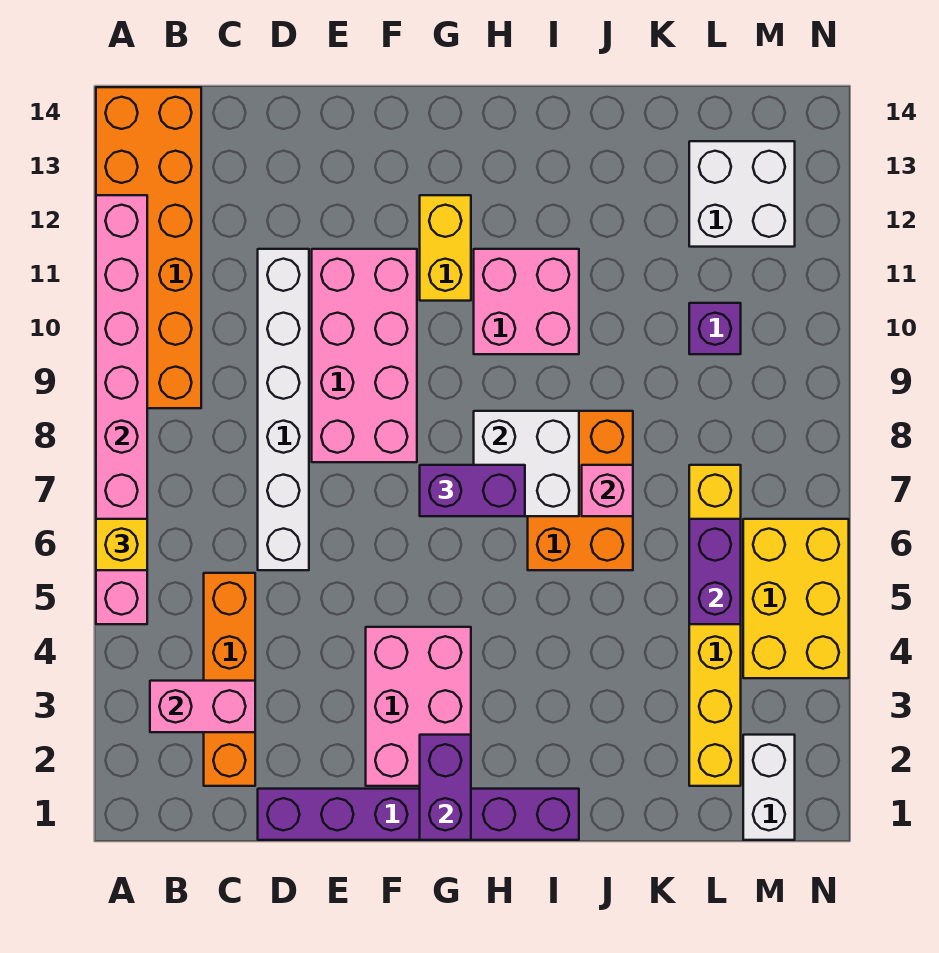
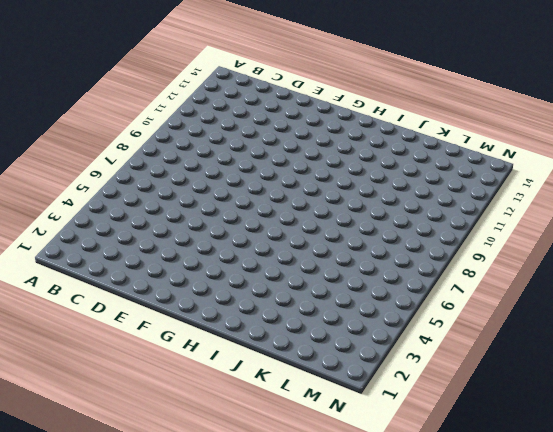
none -> orange 2x6 brick [96,87,201,408]
none -> orange 1x4 brick [204,573,255,786]
none -> purple 1x6 brick [258,789,579,840]

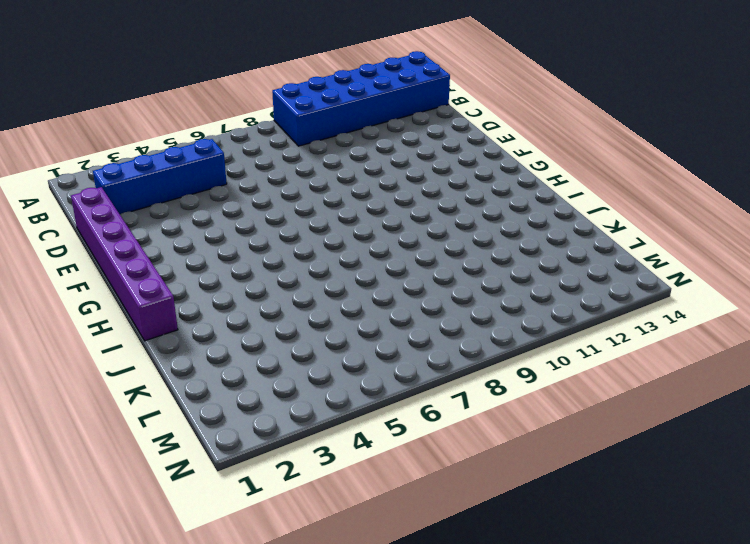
blue 2x6 brick [272,51,450,146] -> orange 2x6 brick [96,87,201,408]
blue 1x4 brick [93,139,227,214] -> orange 1x4 brick [204,573,255,786]
none -> white 1x6 brick [258,249,309,570]
none -> pink 2x4 brick [312,249,417,462]
none -> pink 2x3 brick [366,627,471,786]

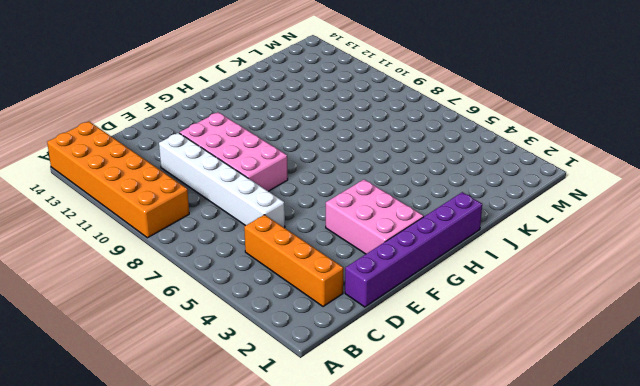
none -> yellow 1x2 brick [420,195,471,301]
none -> pink 2x2 brick [474,249,579,354]
none -> orange 2x3 brick [528,411,633,570]

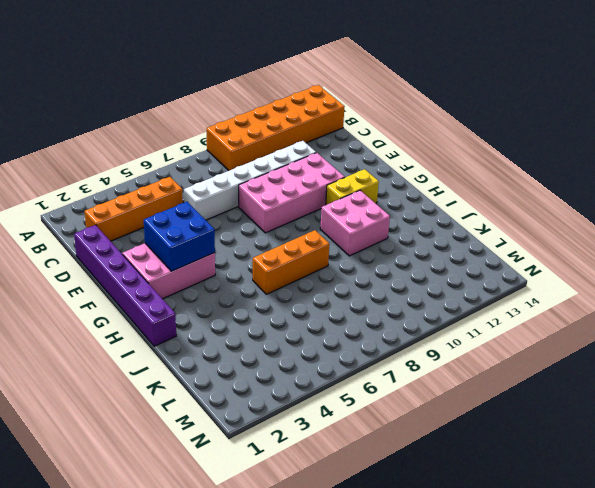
blue 2x2 brick [144,202,215,271] -> none
orange 1x3 brick [253,230,329,294] -> orange 2x3 brick [528,411,633,570]
none -> yellow 1x6 brick [689,465,741,786]
none -> purple 1x1 brick [689,303,741,354]
none -> white 2x2 brick [689,141,795,247]

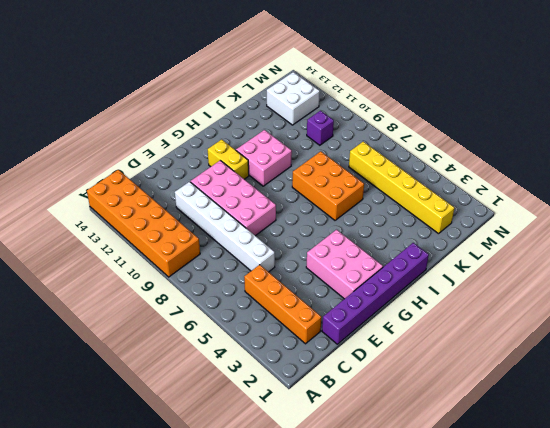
none -> white 1x2 brick [743,735,795,840]
none -> yellow 2x3 brick [743,519,849,678]
none -> pink 1x8 brick [96,195,147,624]

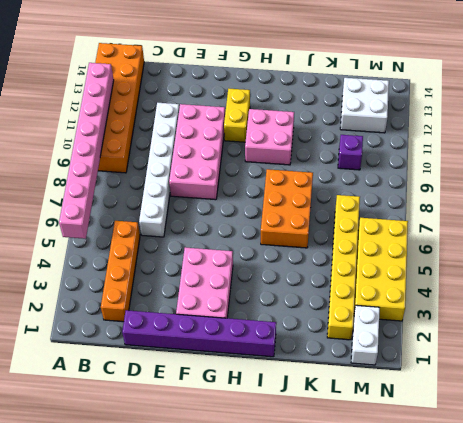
yellow 2x4 brick [354,218,408,321] -> yellow 2x3 brick [743,519,849,678]
none -> pink 1x2 brick [150,681,255,732]
none -> purple 1x2 brick [420,735,471,840]
none -> white 2x2 brick [474,411,579,516]

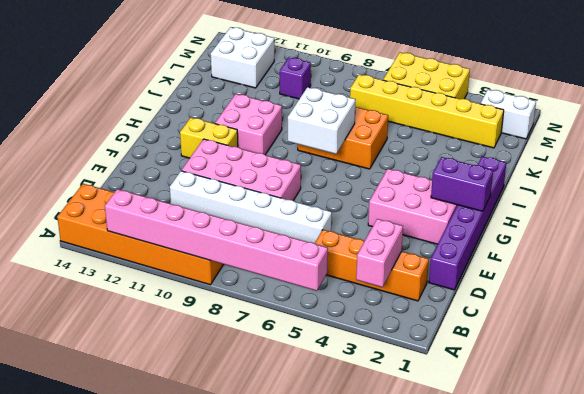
none -> pink 1x1 brick [582,465,633,516]
none -> purple 1x2 brick [689,519,741,624]
none -> yellow 1x1 brick [96,519,147,570]

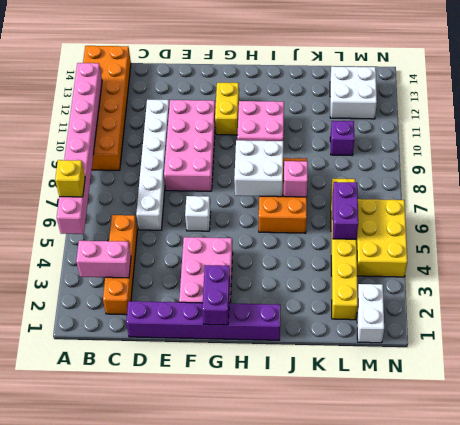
white 1x1 brick [185,196,211,231] -> none
none -> purple 1x2 brick [420,465,525,516]

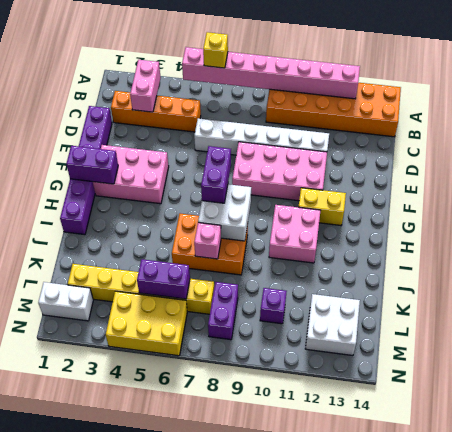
purple 1x2 brick [208,282,238,340] -> none

